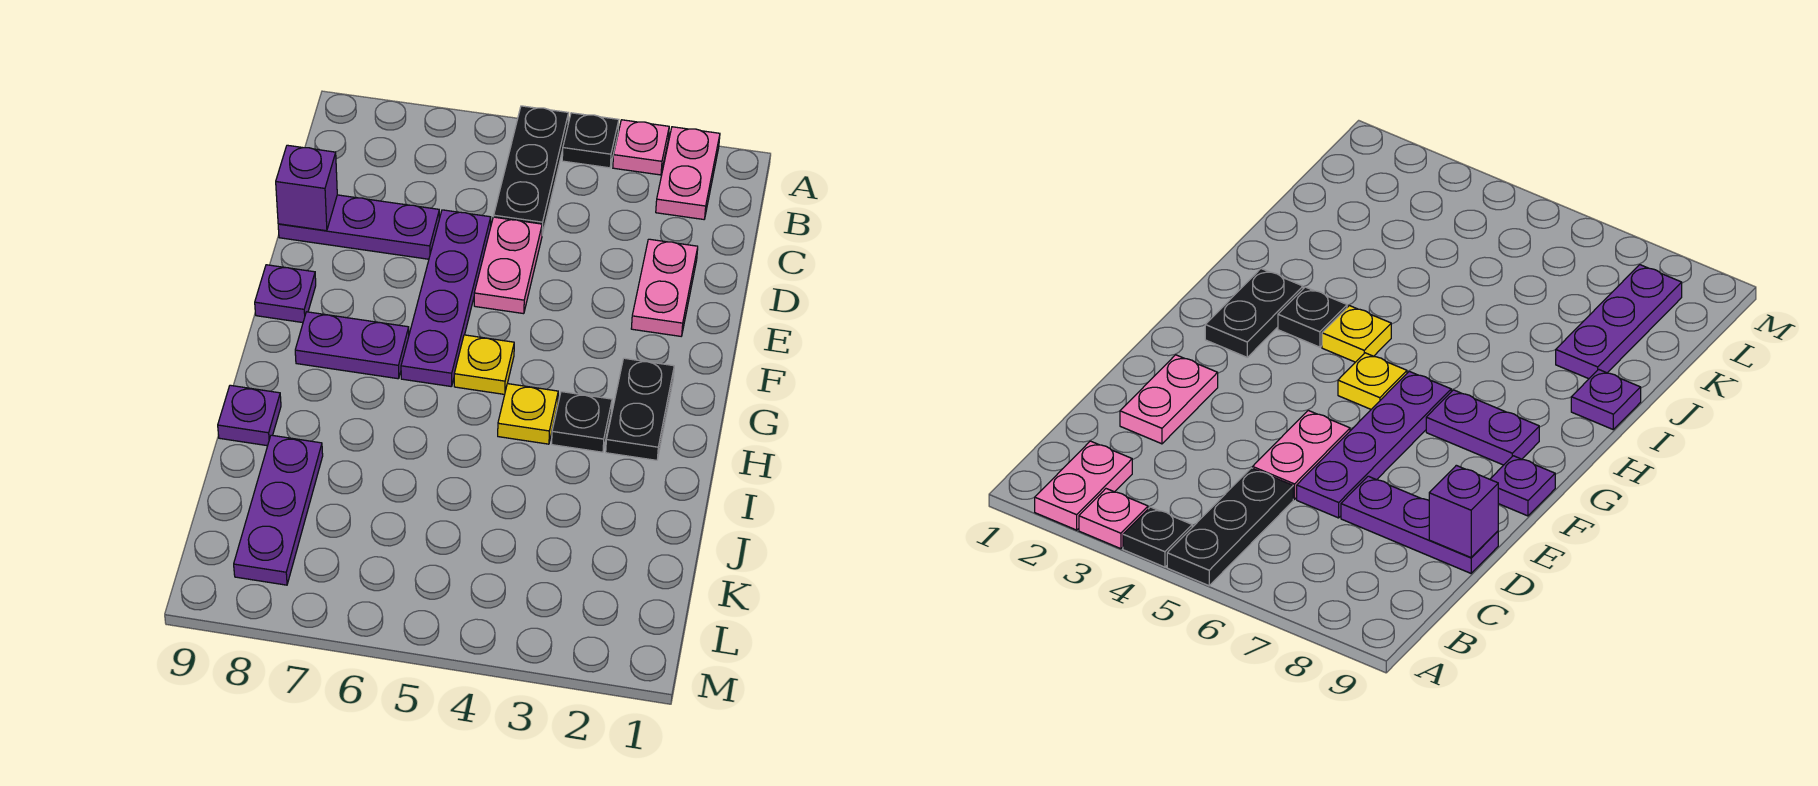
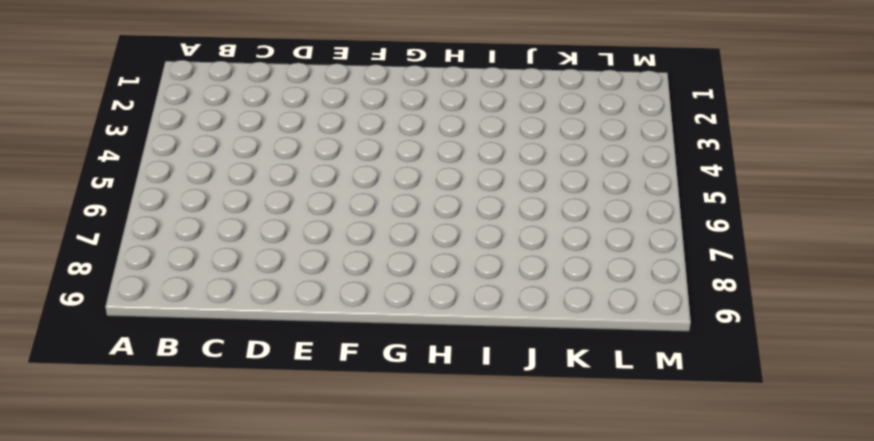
none -> pink 1x2 plate [656,127,720,219]
none -> pink 1x1 plate [613,120,669,175]
none -> black 1x1 plate [562,113,619,168]

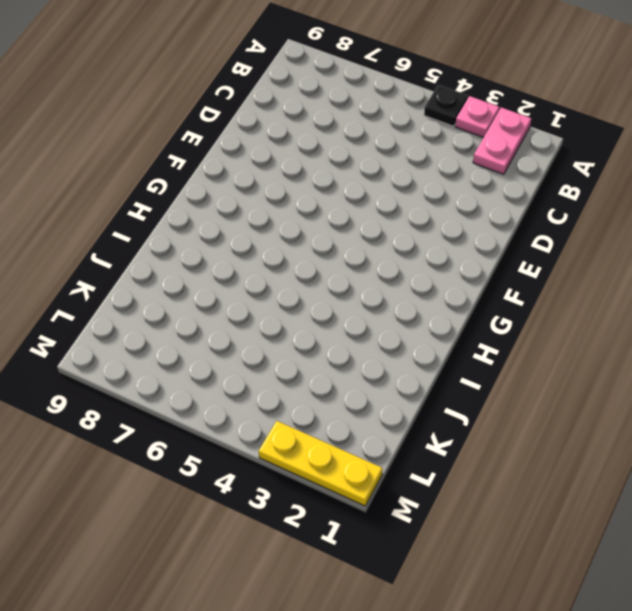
yellow 1x3 plate [259,421,382,506] -> none
none -> black 1x3 plate [494,106,569,234]
none -> pink 1x2 plate [631,239,698,336]
none -> pink 1x2 plate [474,217,542,314]

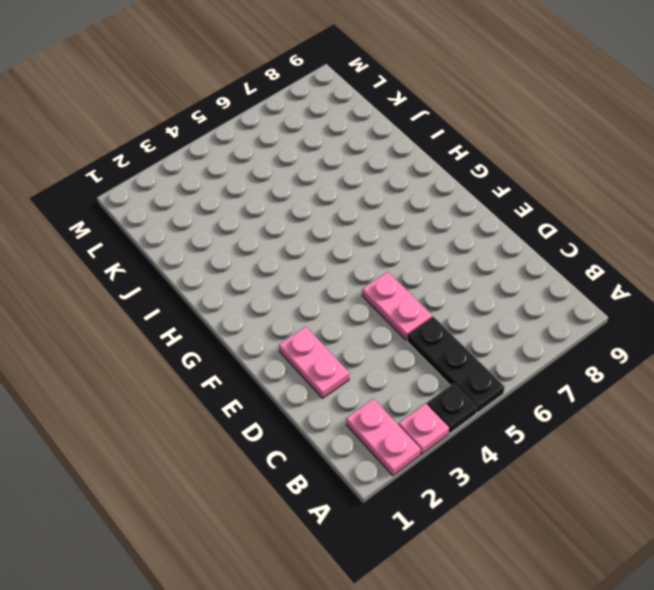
none -> purple 1x4 plate [401,210,491,387]
none -> purple 1x3 plate [278,195,439,259]
none -> purple 1x1 plate [255,265,316,323]

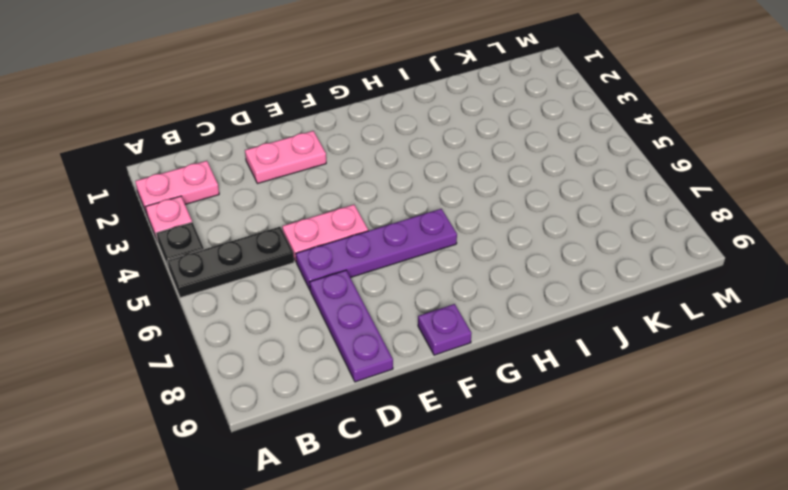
none -> black 1x2 plate [606,358,674,460]
none -> yellow 1x1 plate [454,335,514,394]
none -> purple 1x2 plate [295,312,409,379]

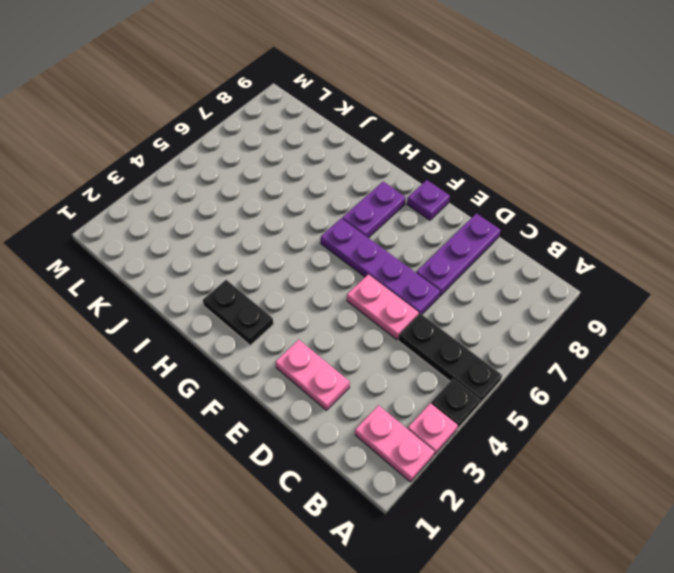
none -> yellow 1x1 plate [454,335,514,394]
none -> black 1x1 plate [552,392,612,452]
none -> yellow 1x1 plate [498,384,558,444]

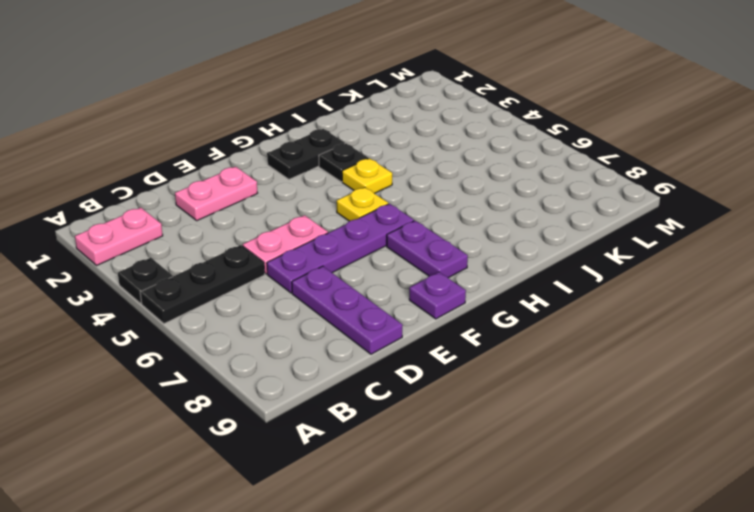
none -> pink 1x1 plate [613,120,669,175]
none -> purple 1x1 plate [218,385,281,446]
none -> purple 1x3 plate [234,435,323,585]

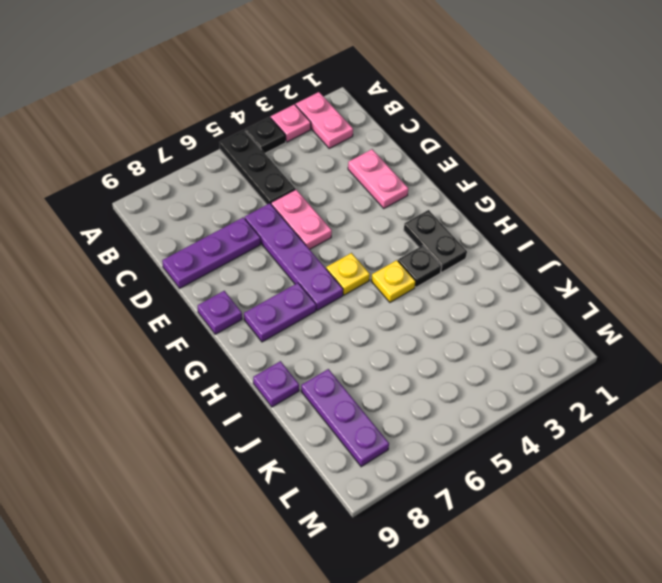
none -> purple 1x1 brick [276,145,337,231]

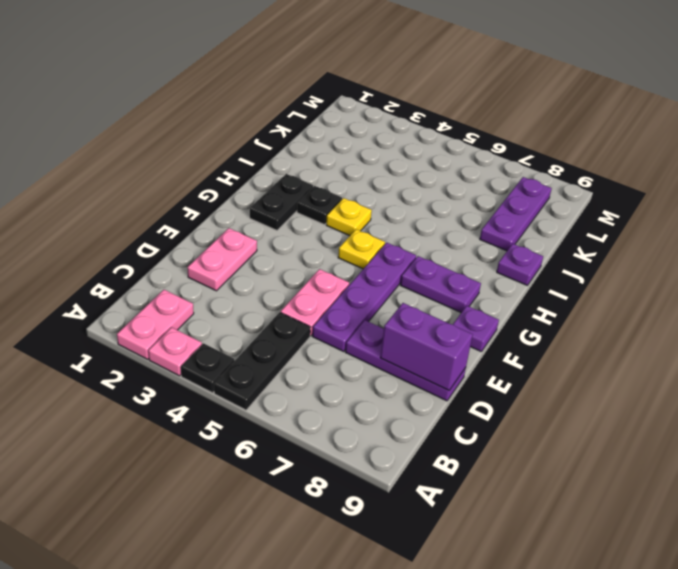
purple 1x2 brick [380,303,473,390] -> purple 1x1 brick [276,145,337,231]

